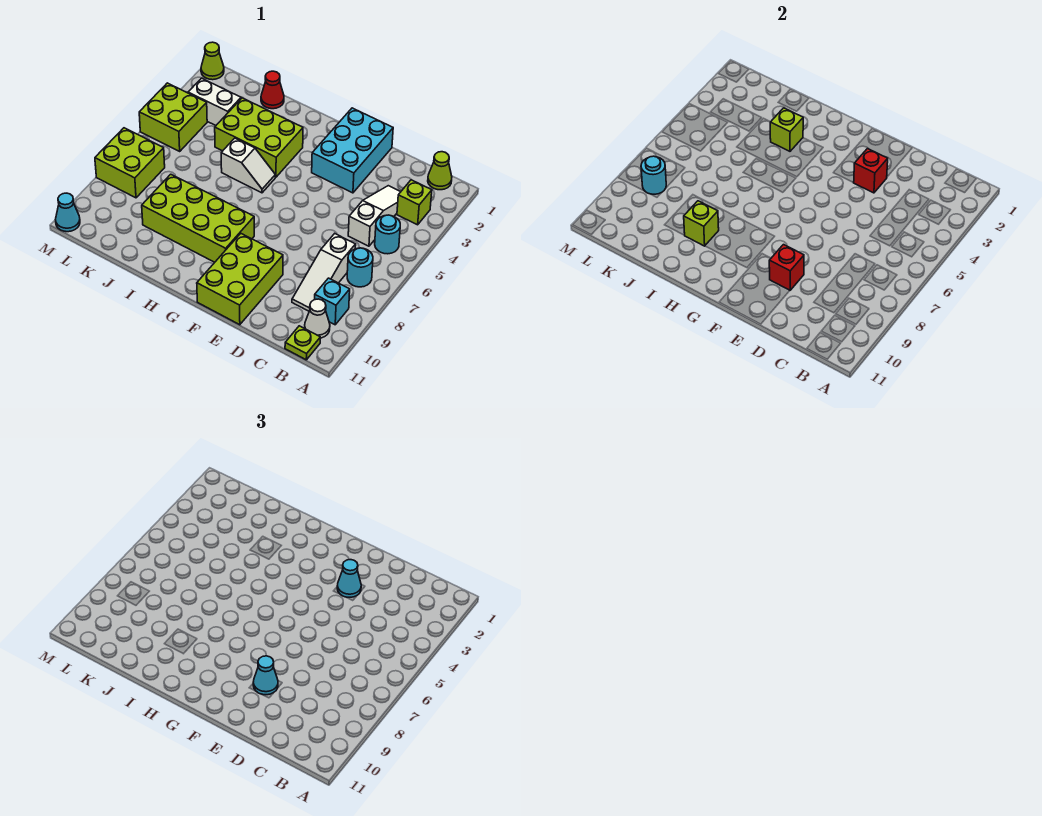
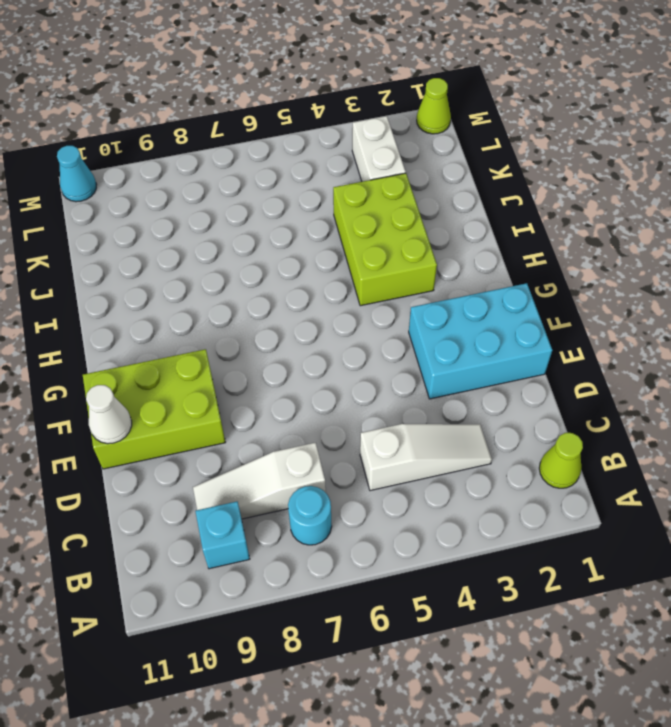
white 1x1 cone [86,385,132,444] -> white 1x1 cone moved to [305,299,330,338]
none -> lime 1x1 brick [397,180,432,225]
none -> cyan 1x1 round brick [375,215,400,254]
none -> lime 1x1 plate [285,326,320,360]

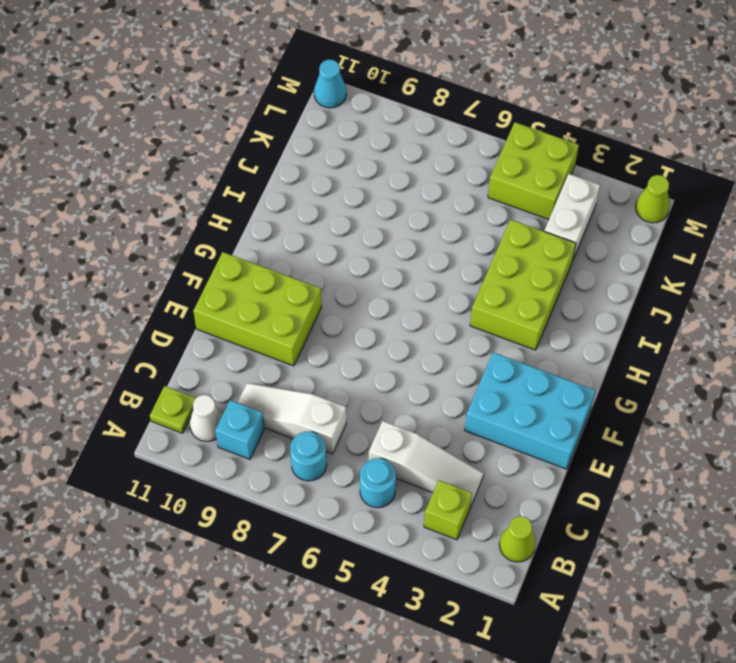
none -> lime 2x4 brick [142,174,254,262]
none -> white 1x2 slope [221,138,275,193]
none -> red 1x1 cone [261,71,284,109]

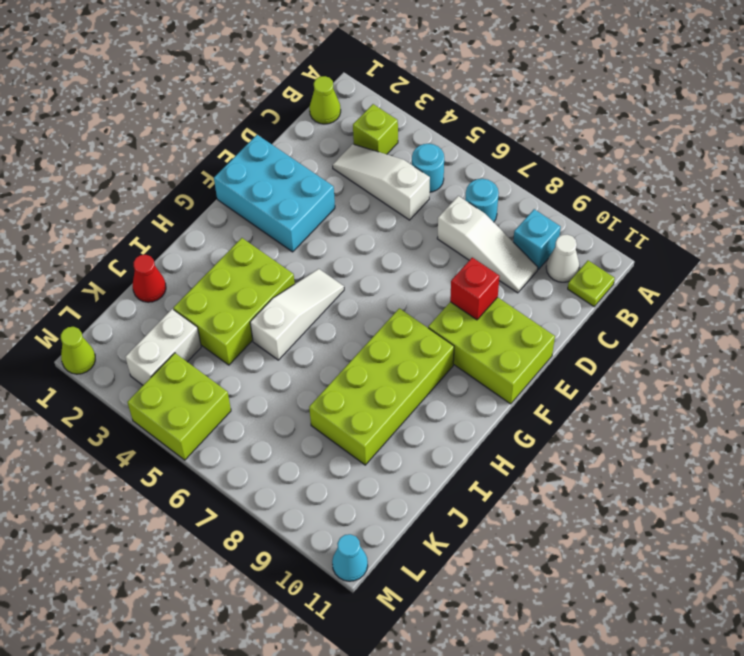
white 1x3 slope [250,269,344,360] -> white 1x2 slope [221,138,275,193]
none -> lime 2x2 brick [95,128,165,198]
none -> red 1x1 brick [854,149,888,193]
none -> lime 1x1 brick [770,108,803,151]

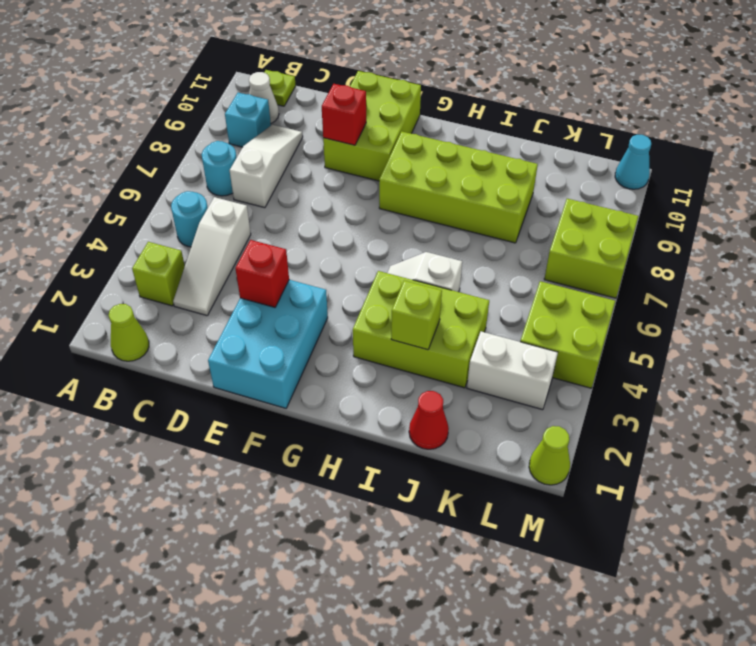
none -> lime 1x1 brick [684,201,719,246]
none -> cyan 1x1 round brick [641,156,666,194]
none -> cyan 1x1 cone [337,560,361,597]

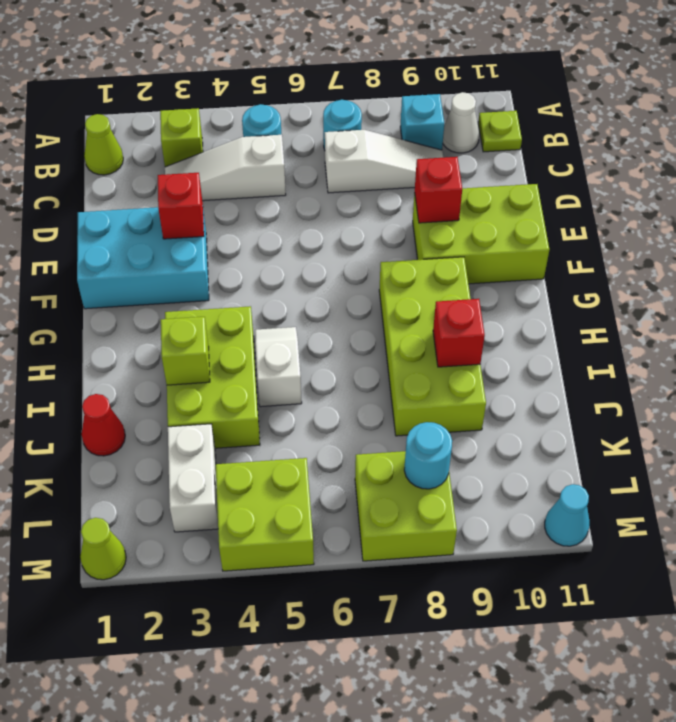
red 1x1 brick [433,299,485,367] -> lime 1x1 brick [684,201,719,246]
none -> cyan 1x1 cone [337,560,361,597]
none -> cyan 1x1 cone [253,656,278,695]

